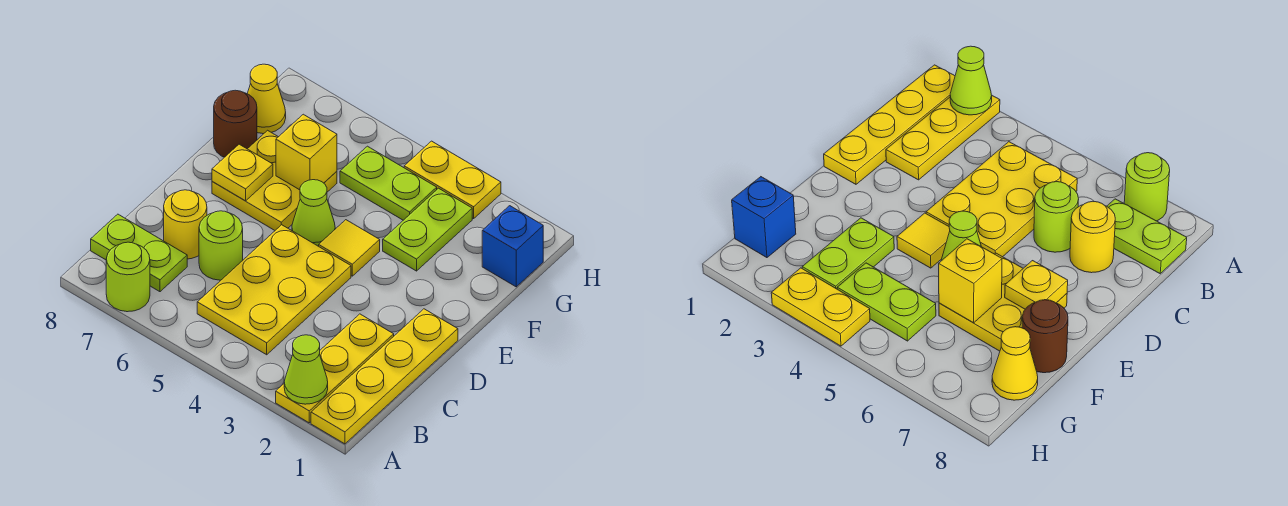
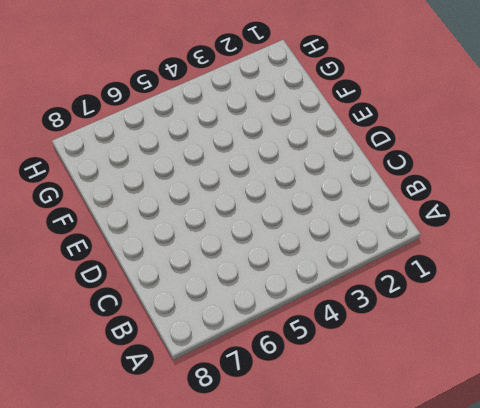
none -> yellow 1x4 plate [311,309,458,444]
none -> yellow 1x3 plate [276,314,394,423]
none -> lime 1x1 round brick [106,242,150,312]

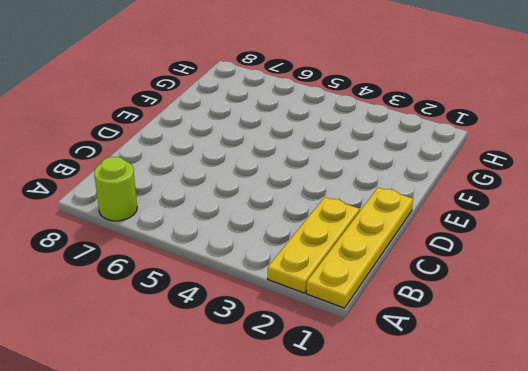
none -> yellow 2x3 plate [197,225,351,355]
none -> lime 1x2 plate [91,214,187,292]
none -> lime 1x1 round brick [199,211,243,280]

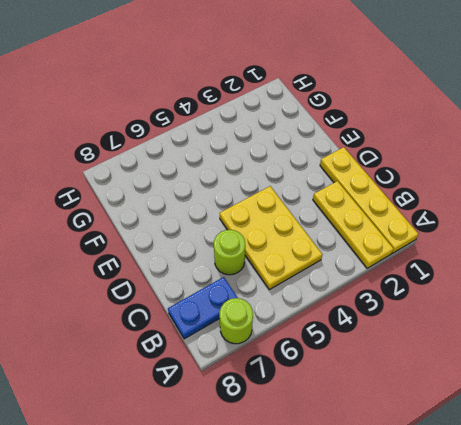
blue 1x2 plate [168,277,238,339] -> lime 1x2 plate [91,214,187,292]
none -> yellow 1x1 round brick [164,190,207,259]
none -> yellow 1x1 tile [319,220,380,276]
none -> lime 1x1 cone [292,180,335,246]

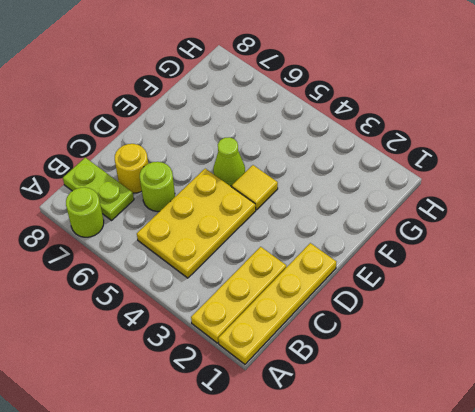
none -> yellow 2x2 plate [212,130,337,230]
none -> lime 1x2 plate [383,188,472,271]
none -> brown 1x1 round brick [214,90,257,157]

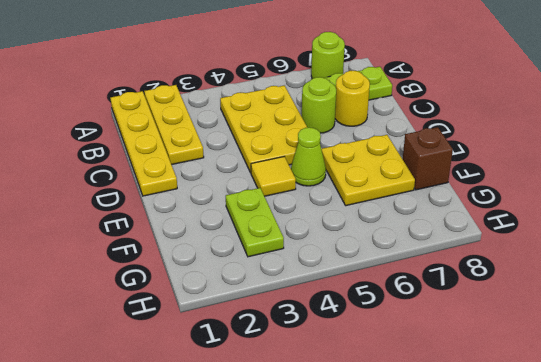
brown 1x1 brick [403,127,453,190] -> brown 1x1 round brick [214,90,257,157]
none -> blue 1x1 brick [482,206,543,287]
none -> lime 1x2 plate [340,146,437,220]
none -> yellow 1x1 cone [247,64,286,134]

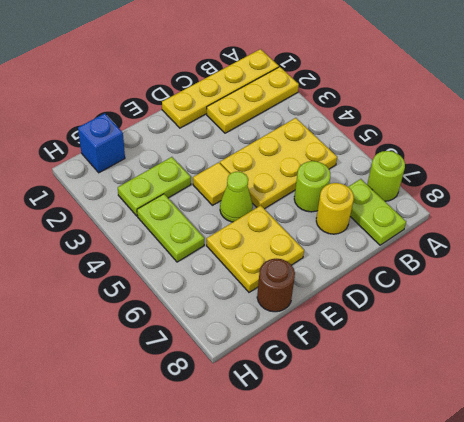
none -> yellow 1x1 cone [247,64,286,134]
none -> yellow 1x2 plate [404,141,501,219]
none -> lime 1x1 cone [284,335,328,404]

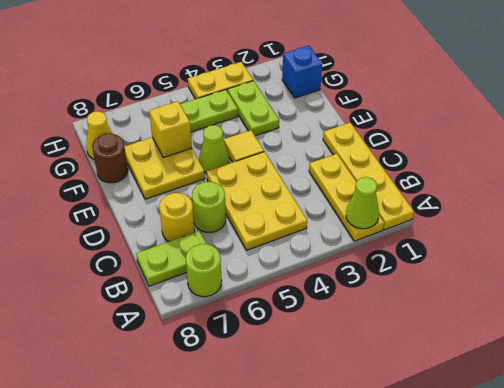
none -> yellow 1x1 plate [212,144,273,201]

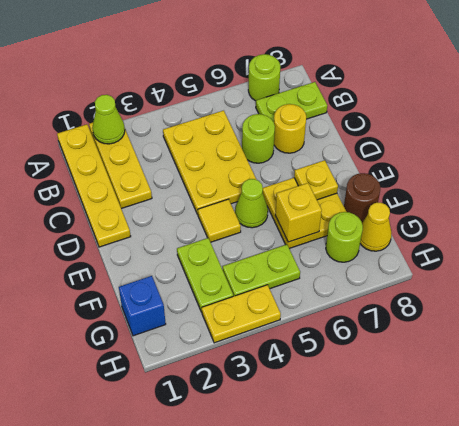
lime 1x1 round brick [326,212,363,262] -> none

